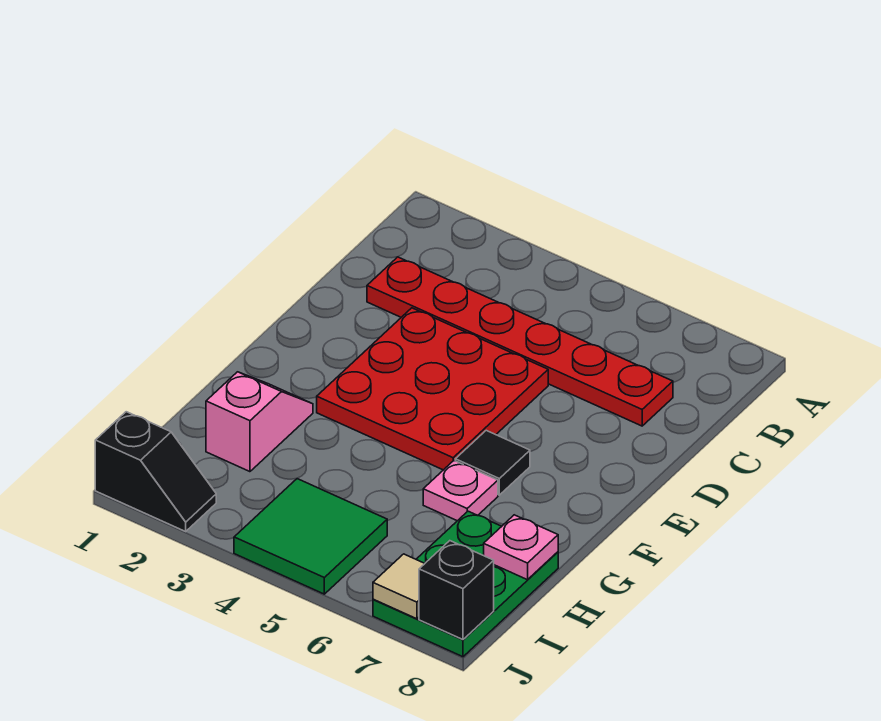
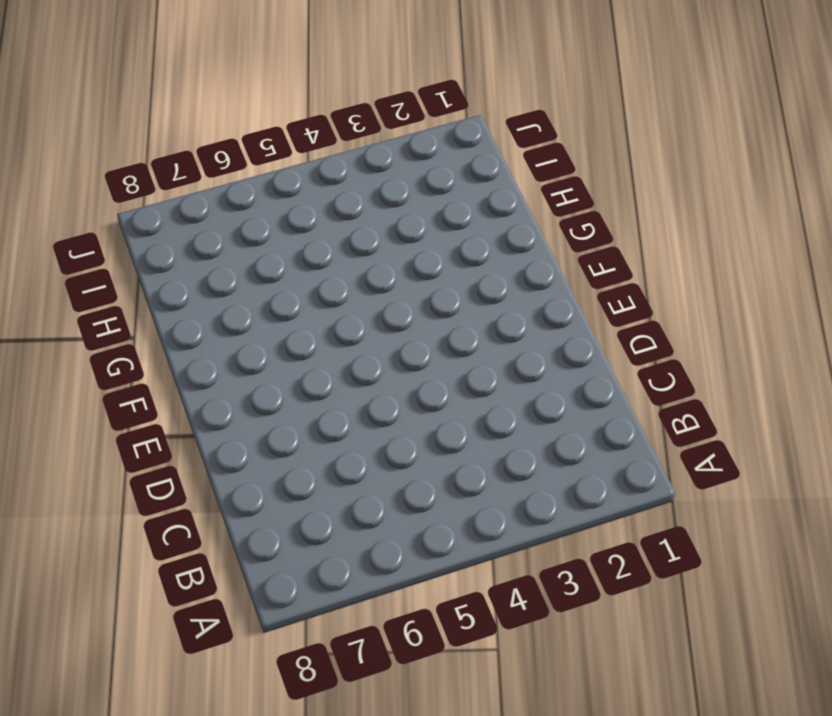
none -> red 1x6 plate [367,257,673,426]
none -> red 3x3 plate [317,308,548,470]

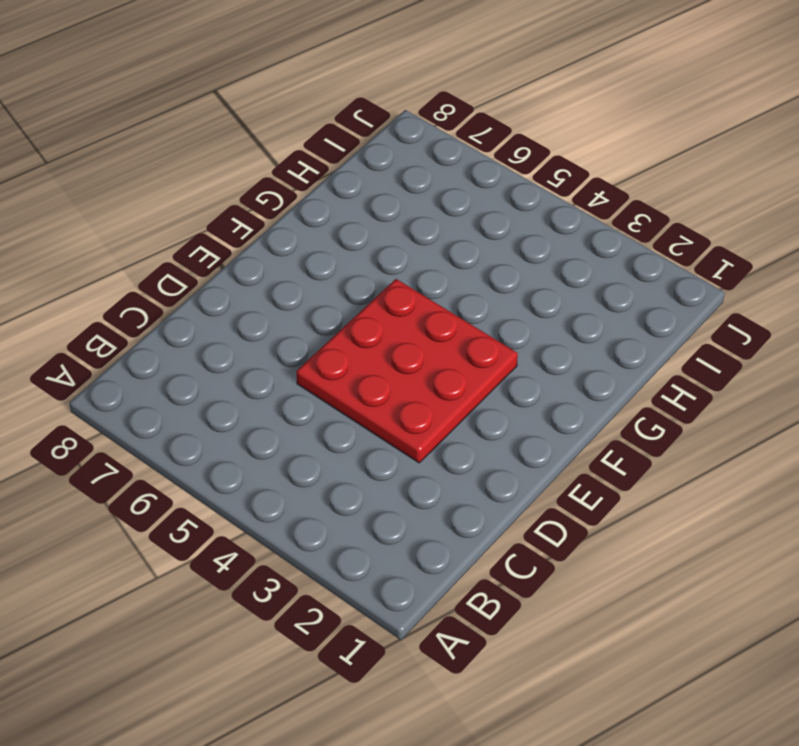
none -> red 1x6 plate [367,257,673,426]
none -> black 1x1 tile [455,430,530,495]

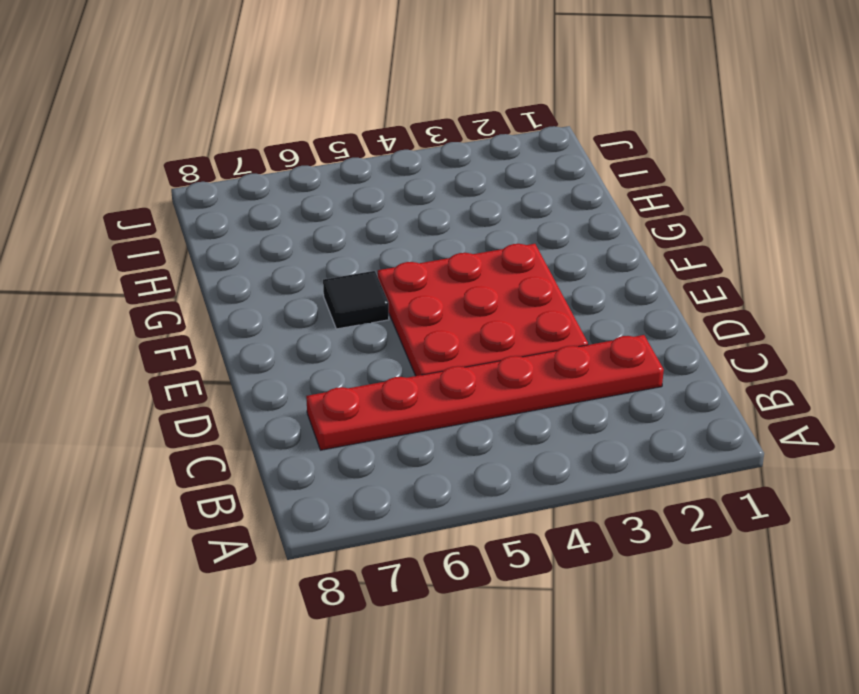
none -> pink 1x2 slope [206,372,313,472]
none -> pink 1x1 plate [423,461,498,521]

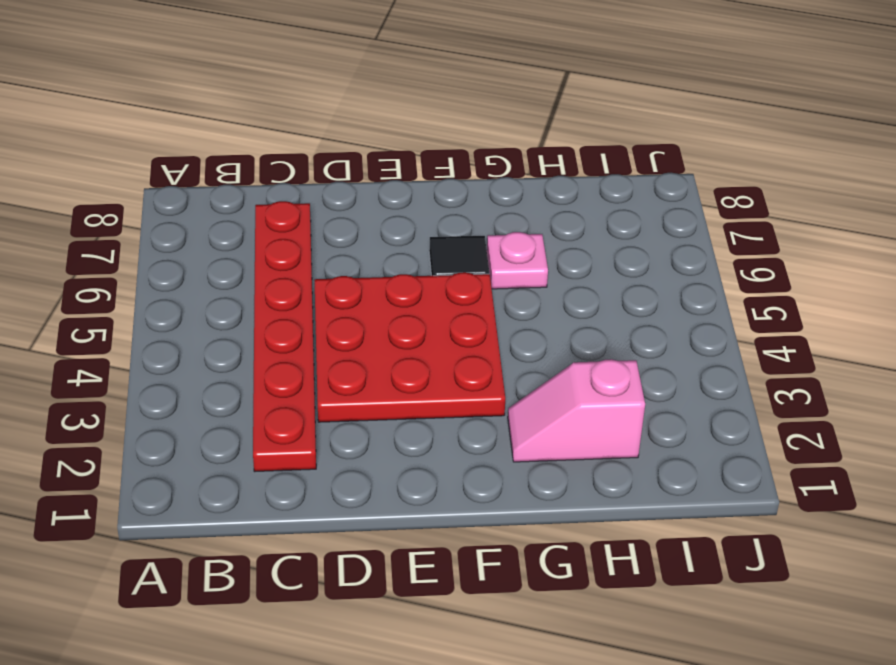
none -> green 2x3 plate [373,511,558,657]
none -> green 2x2 tile [234,479,387,594]

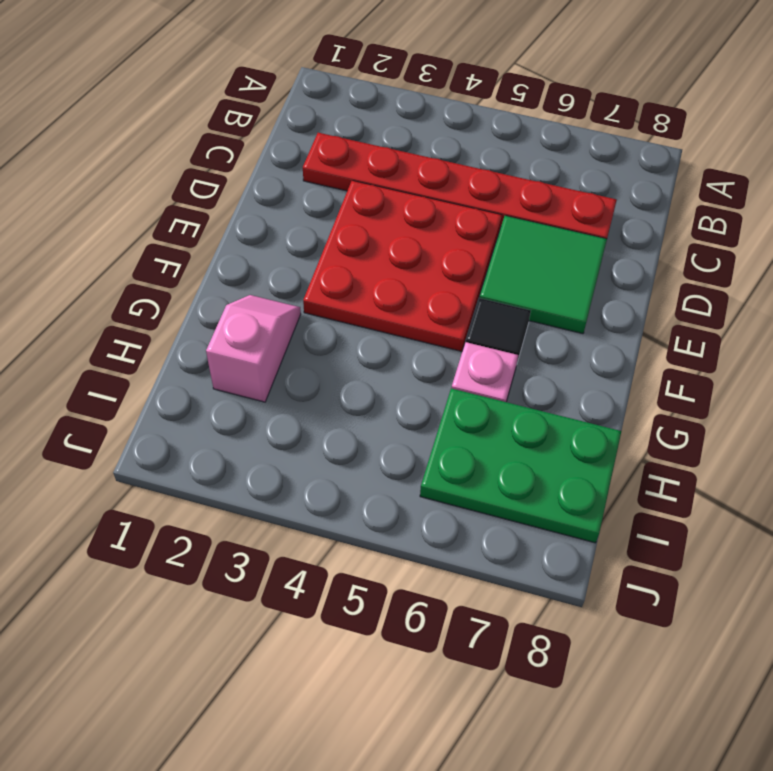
green 2x2 tile [479,216,607,334] -> green 2x2 tile moved to [234,479,387,594]
green 2x3 plate [420,388,621,543] -> green 2x3 plate turned to [373,511,558,657]
none -> black 1x2 slope [95,412,216,531]
none -> pink 1x1 plate [484,515,558,580]

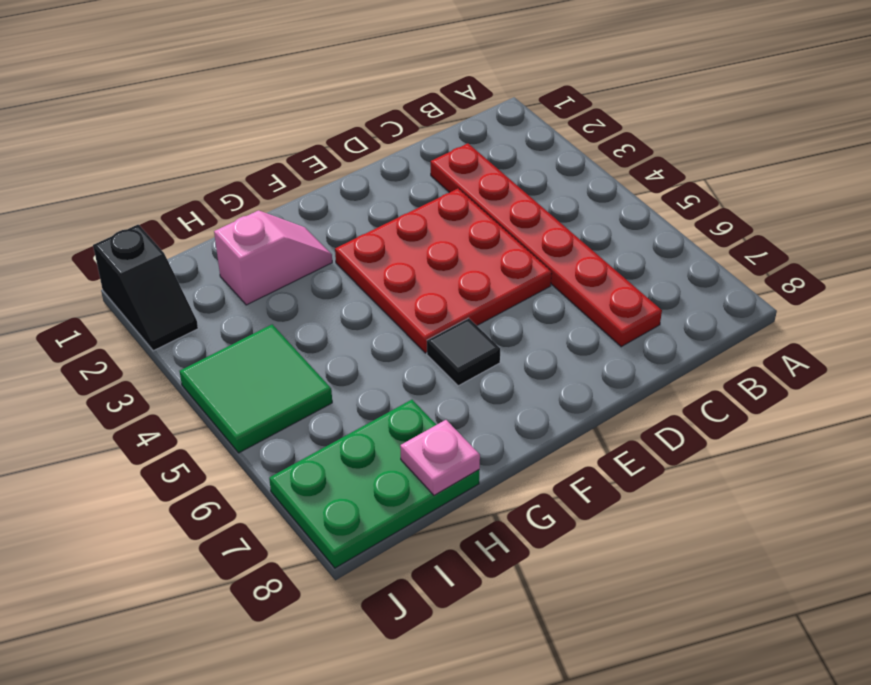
none -> pink 1x1 plate [423,461,498,521]
none -> tan 1x1 tile [373,554,425,619]

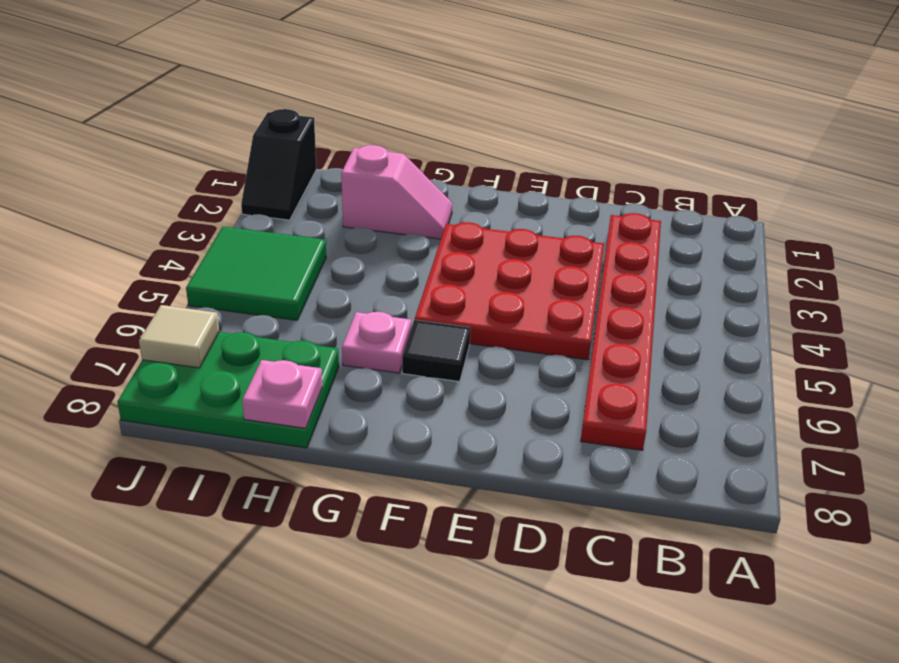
none -> black 1x1 brick [419,541,494,639]

